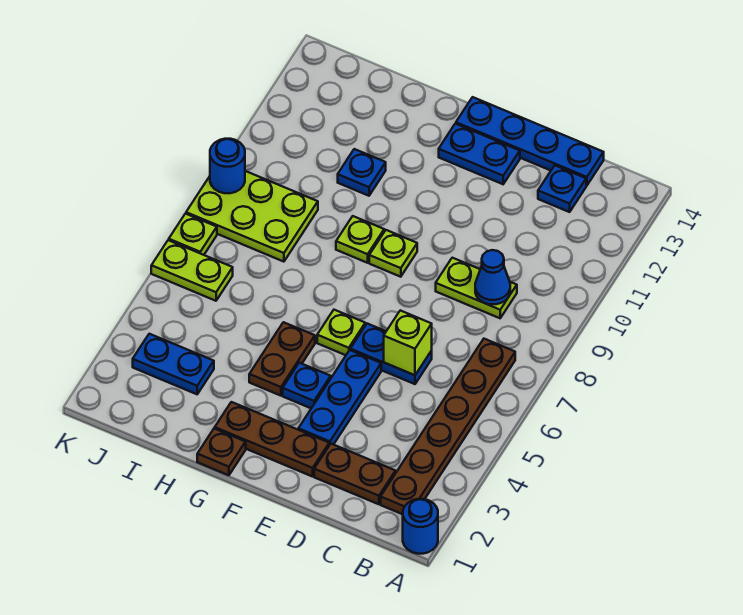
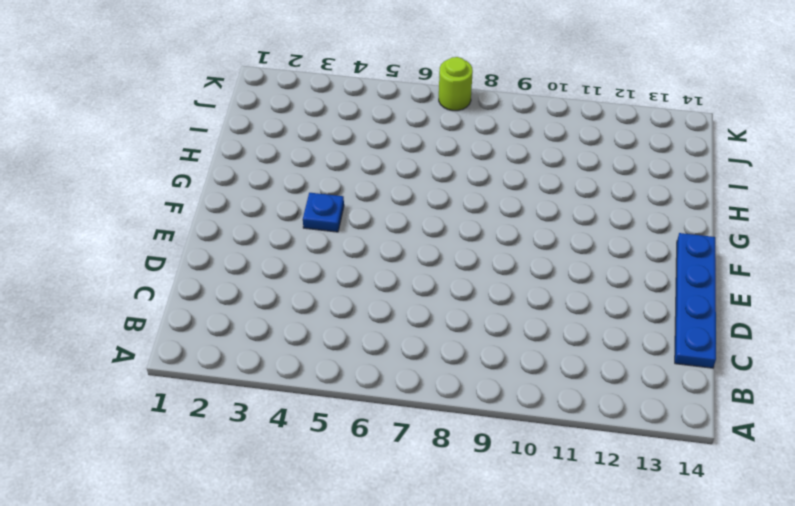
lime 1x1 round brick [439,57,473,111] -> lime 1x1 plate [169,214,217,255]
none -> blue 1x1 round brick [403,499,438,554]
none -> brown 1x6 plate [381,339,515,514]
none -> brown 1x2 plate [314,444,395,504]

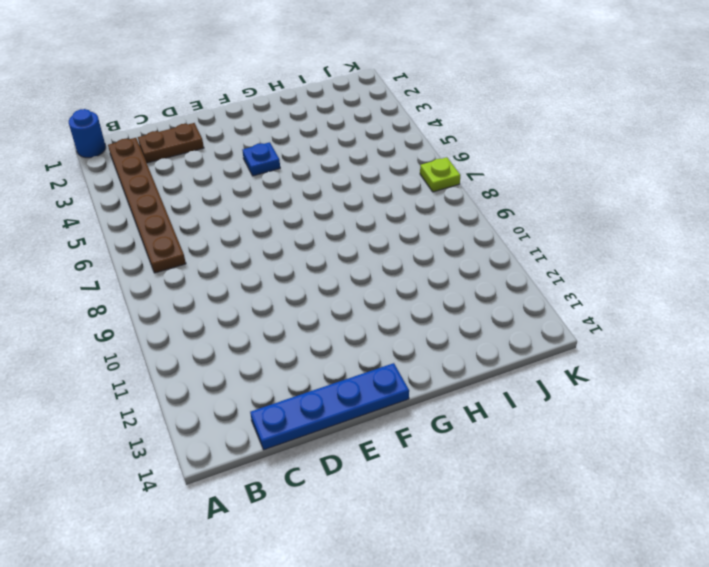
none -> lime 1x2 plate [436,258,517,318]
none -> blue 1x1 plate [538,165,586,212]
none -> blue 1x2 plate [350,324,432,384]

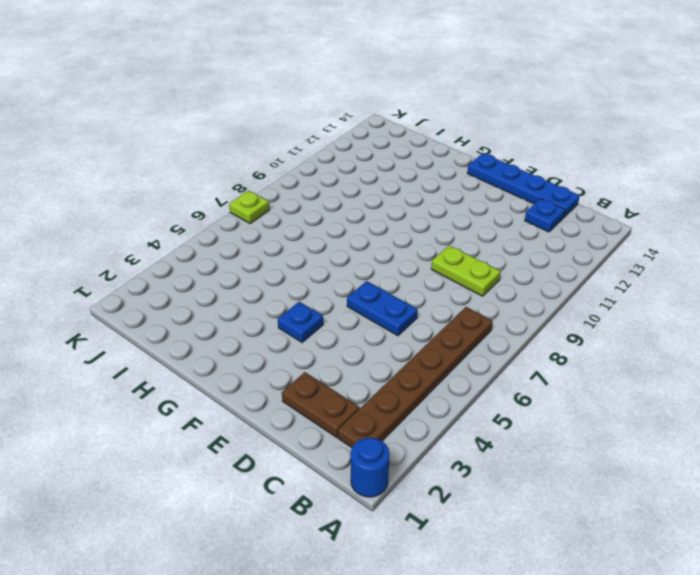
none -> brown 1x3 plate [215,402,329,477]
none -> blue 1x3 plate [298,350,381,445]
none -> blue 1x2 plate [439,124,520,184]

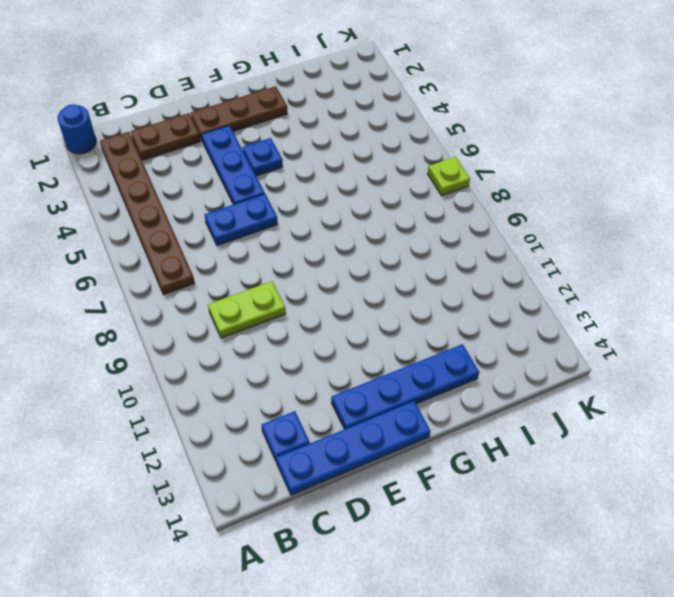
blue 1x4 plate [331,344,479,429] -> blue 1x2 plate [439,124,520,184]
none -> lime 1x1 plate [317,310,365,355]
none -> lime 1x1 plate [369,230,417,277]
none -> brown 1x1 plate [197,428,246,475]

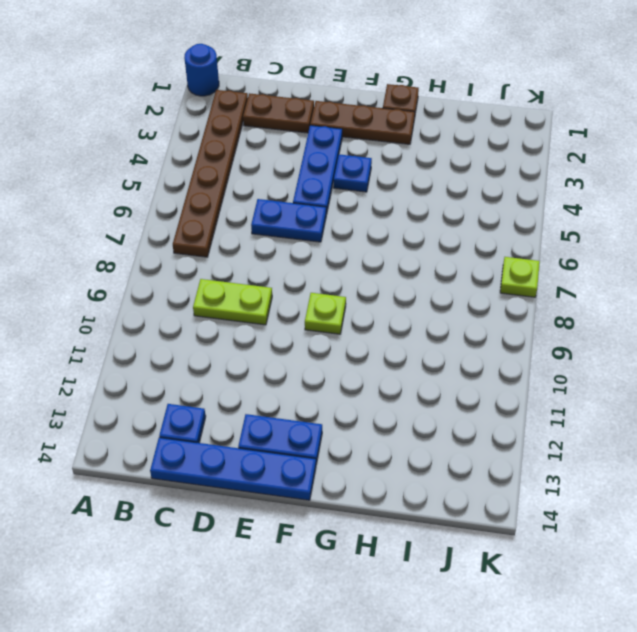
none -> lime 1x1 plate [317,310,365,355]
none -> brown 1x2 plate [249,322,315,396]
none -> lime 1x1 plate [336,216,384,263]

